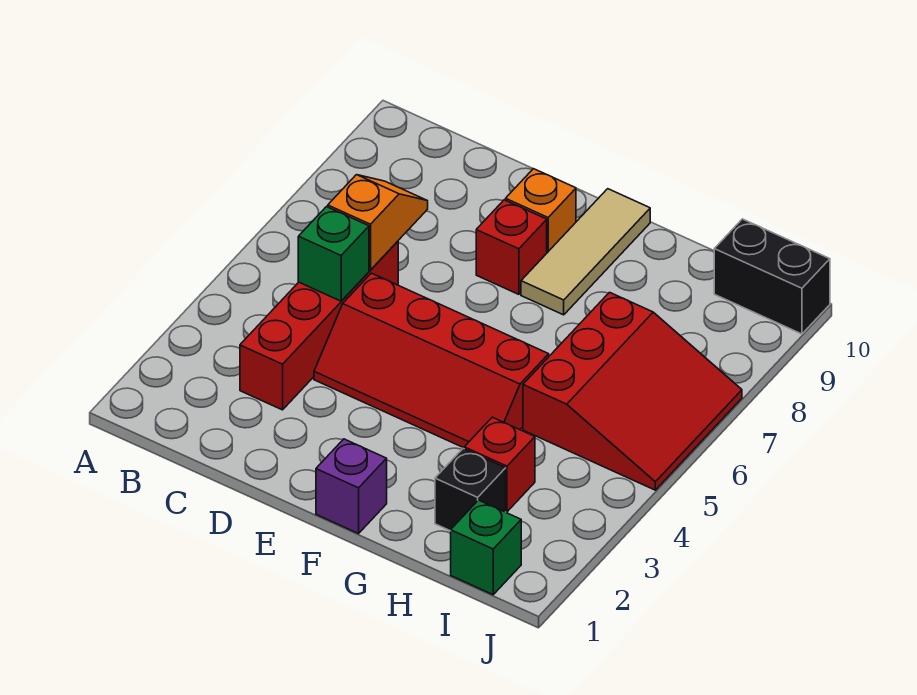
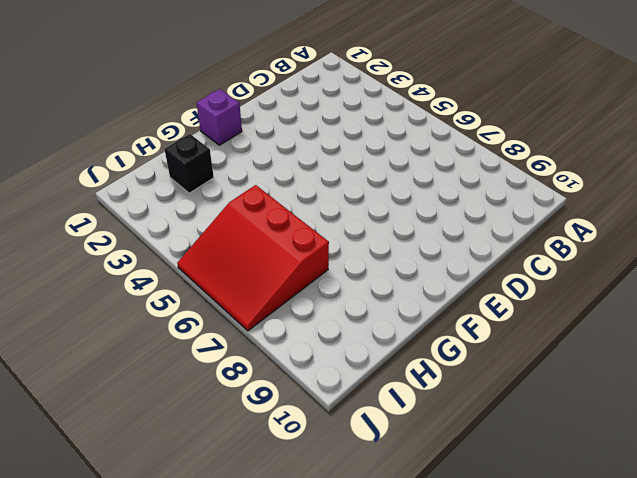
none -> red 1x4 brick [240,241,398,410]
none -> red 2x4 slope [314,273,549,448]
none -> red 1x1 brick [476,200,547,294]

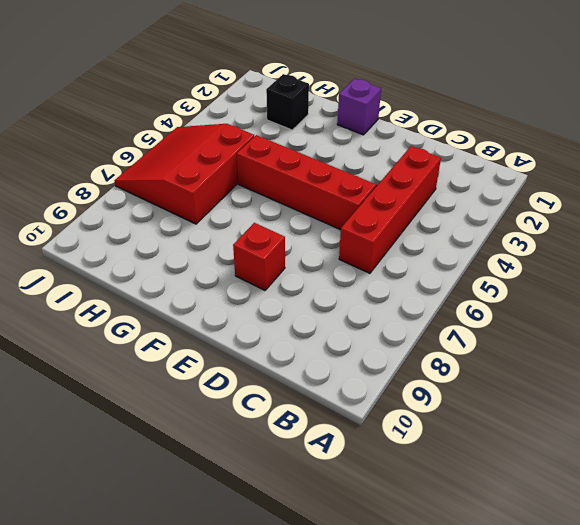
none -> orange 1x1 brick [506,169,576,253]
none -> tan 1x3 tile [521,189,650,315]
none -> red 1x1 brick [464,417,535,512]

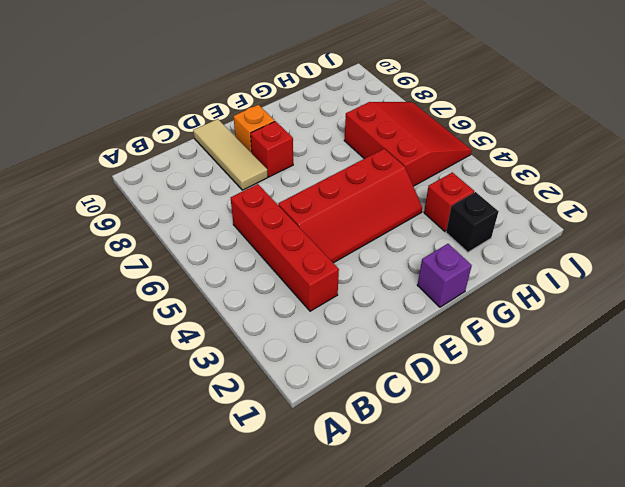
tan 1x3 tile [193,119,268,190] -> tan 1x3 tile moved to [521,189,650,315]
none -> green 1x1 brick [451,500,521,595]
none -> black 1x2 brick [714,219,830,334]
none -> green 1x1 brick [298,207,369,301]

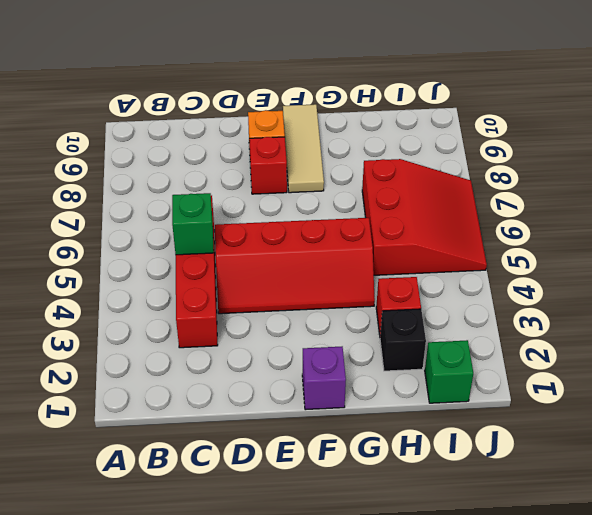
none -> black 1x2 brick [714,219,830,334]
none -> orange 1x2 slope [328,175,428,270]

